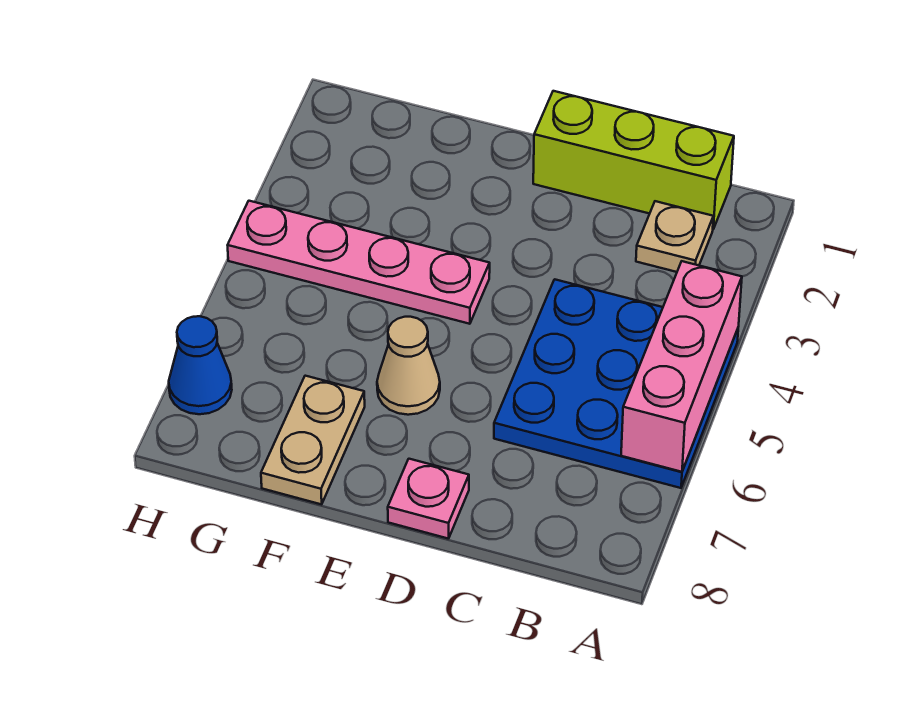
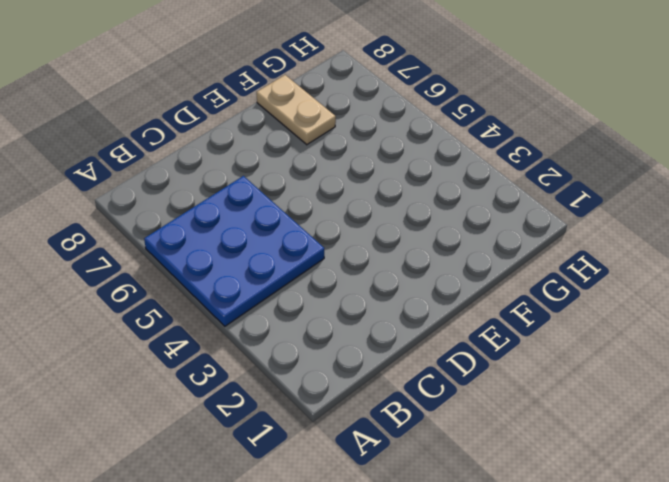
none -> lime 1x3 brick [533,91,734,229]
none -> tan 1x1 plate [636,201,713,272]

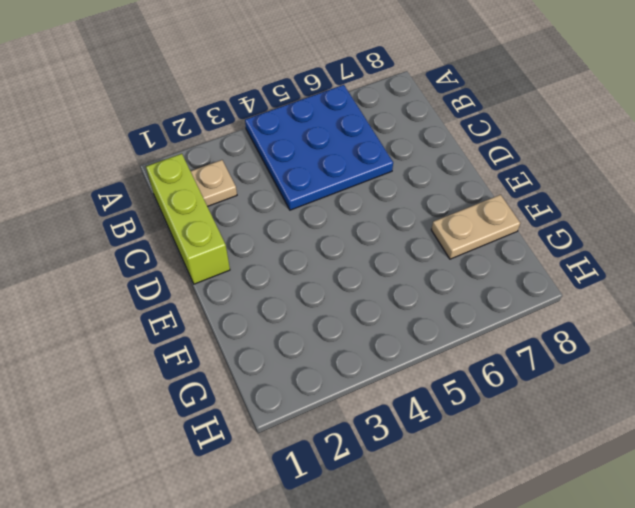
none -> pink 1x1 plate [388,459,469,539]
none -> pink 1x4 plate [228,201,490,324]

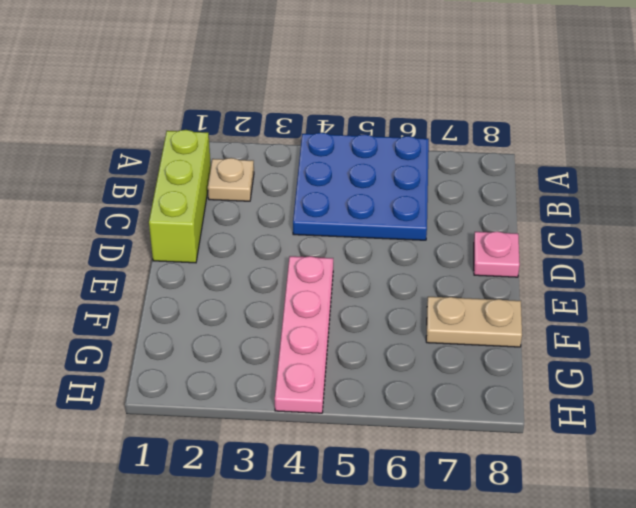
none -> tan 1x1 cone [377,317,440,415]
none -> blue 1x1 cone [169,316,232,414]

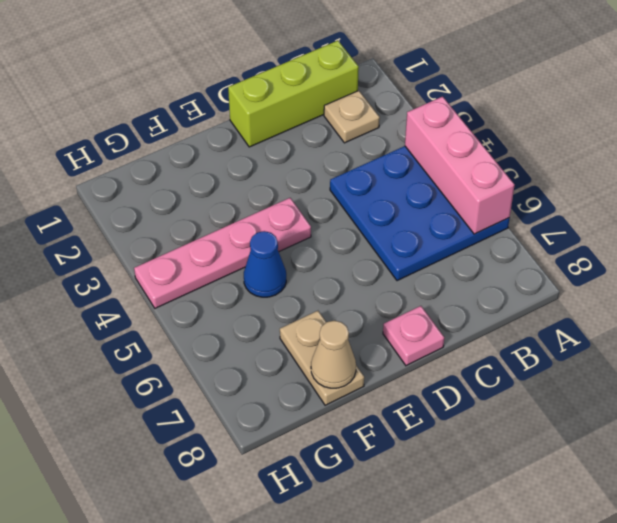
blue 1x1 cone [244,231,286,297] -> blue 1x1 cone moved to [169,316,232,414]
tan 1x1 cone [311,321,356,388] -> tan 1x1 cone moved to [377,317,440,415]

